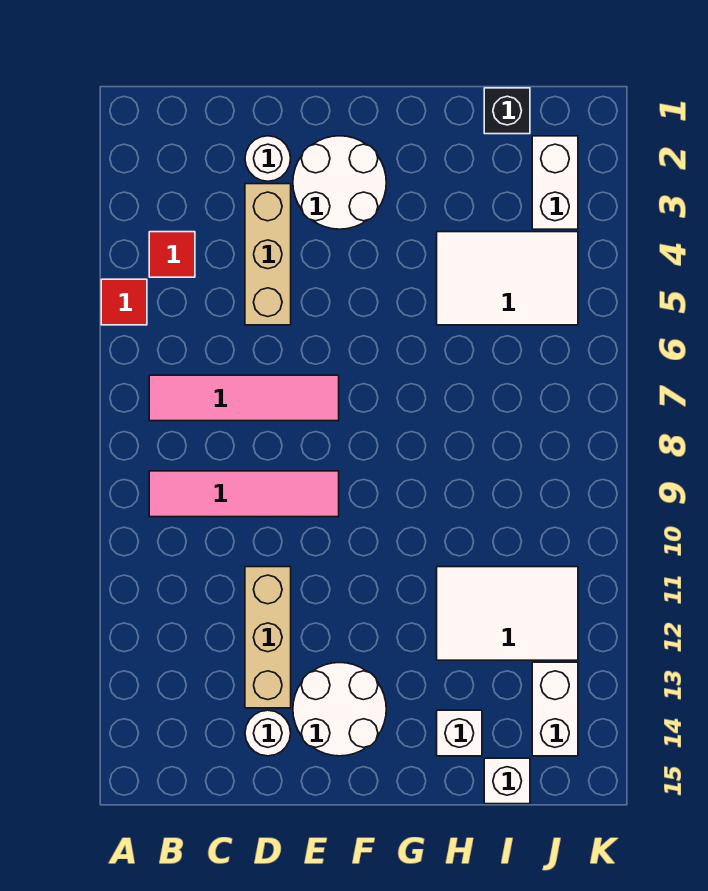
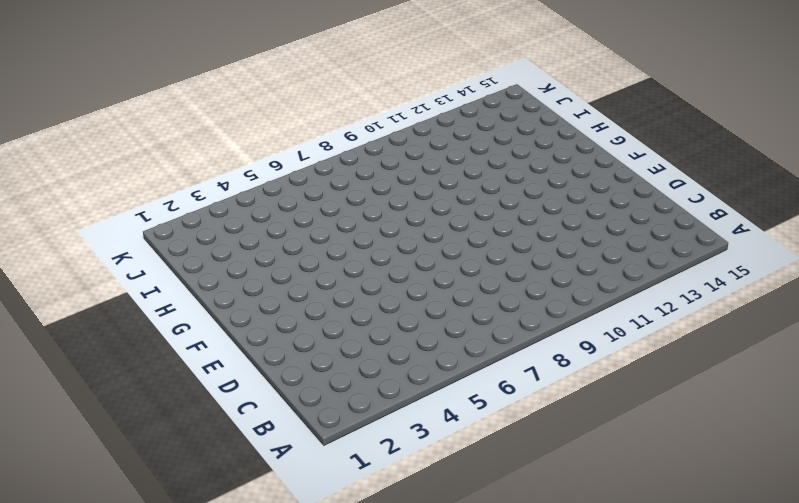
none -> red 1x1 tile [101,279,147,325]
none -> red 1x1 tile [149,232,195,277]
none -> pink 1x4 tile [149,375,339,421]

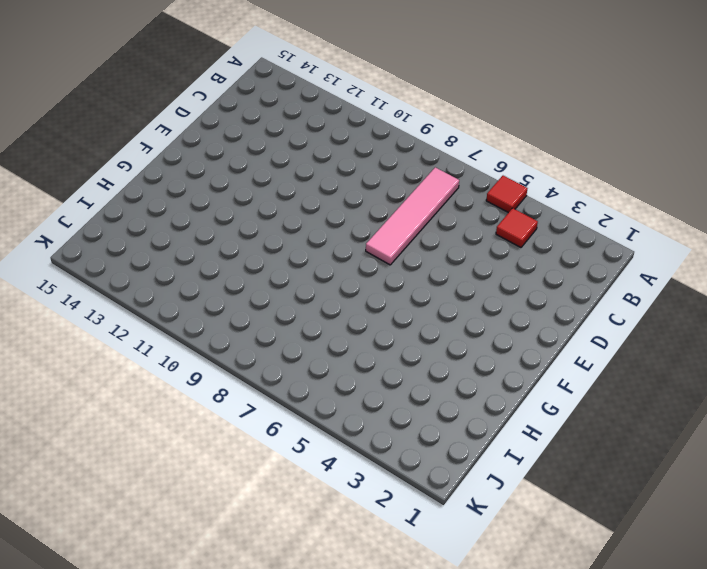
none -> pink 1x4 tile [149,471,339,517]
none -> white 1x1 round brick [245,136,291,181]
none -> tan 1x3 brick [245,184,291,325]

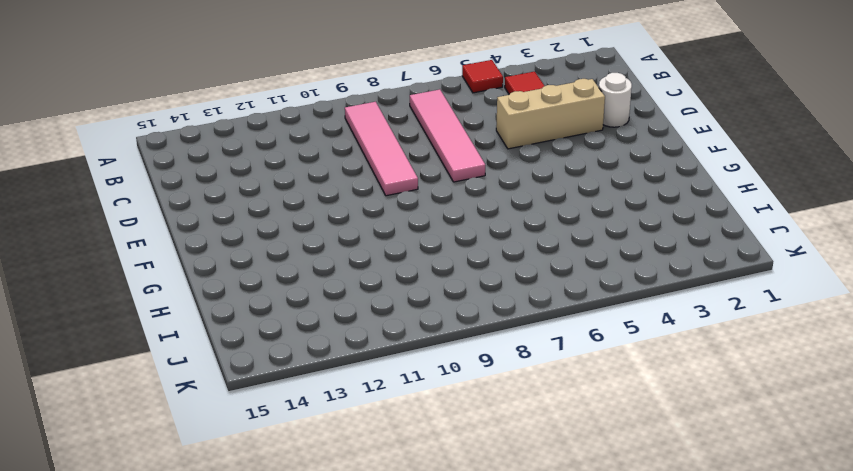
none -> tan 1x3 brick [245,567,291,708]
none -> white 1x1 round brick [245,710,291,756]
none -> white 2x2 round brick [293,136,386,229]

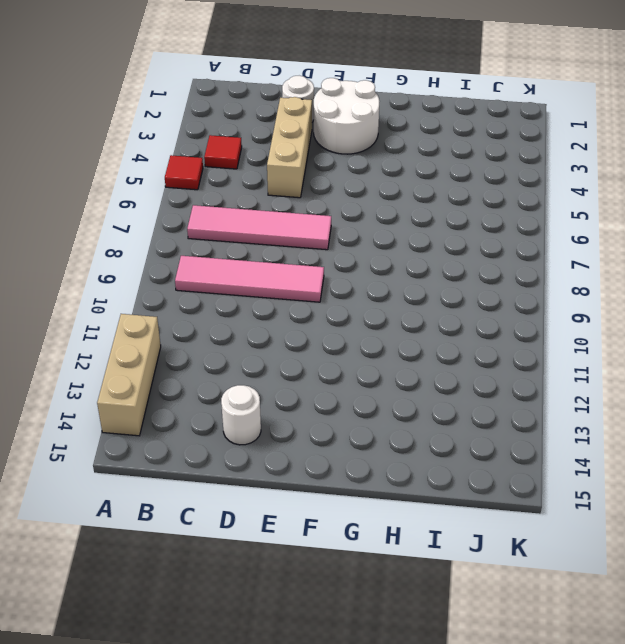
tan 1x3 brick [97,314,161,436] -> tan 1x3 brick moved to [245,567,291,708]
none -> white 2x2 round brick [293,663,386,756]
none -> white 2x3 tile [437,232,578,325]
none -> white 2x3 tile [437,567,578,660]

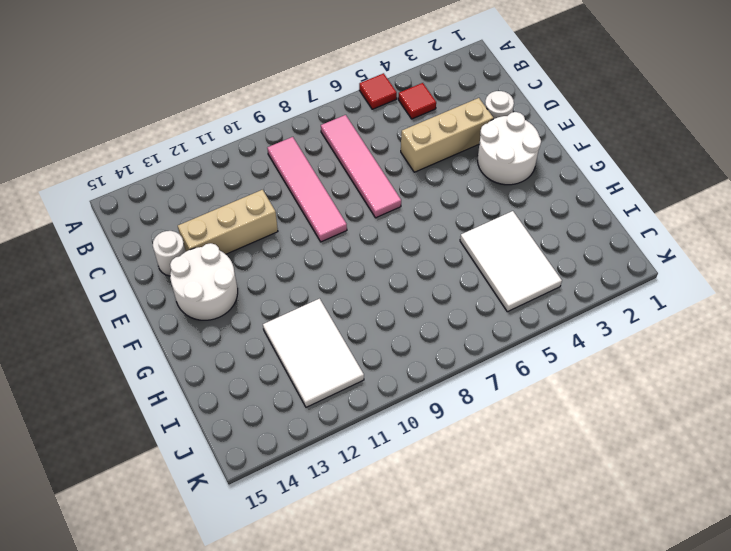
none -> white 1x1 brick [437,710,482,756]
none -> black 1x1 brick [484,88,530,134]
none -> white 1x1 brick [484,758,530,804]

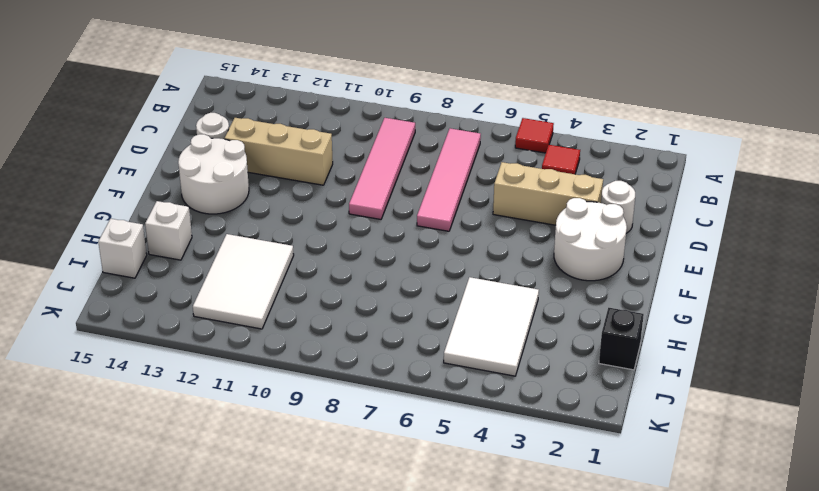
none -> white 1x2 brick [532,136,578,229]
none -> white 1x2 brick [532,662,578,756]

